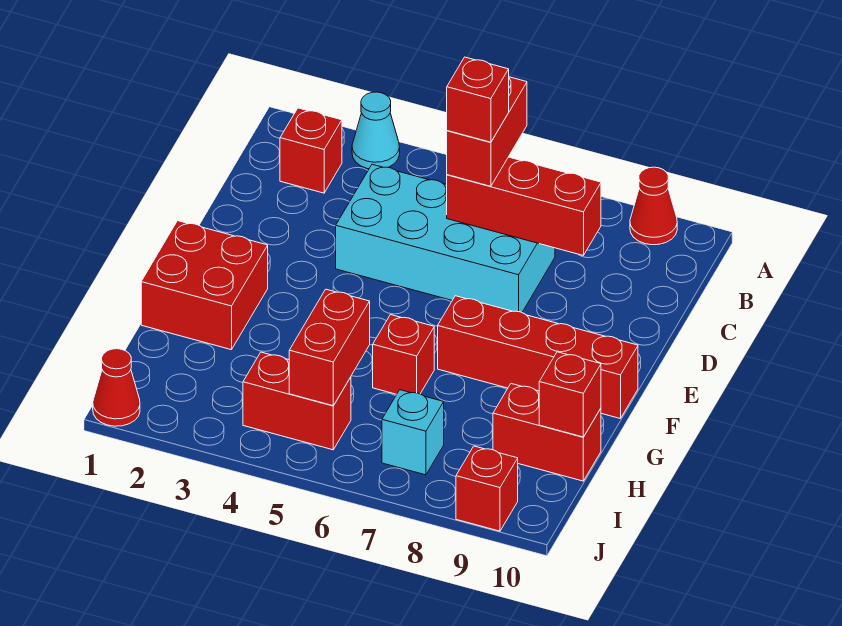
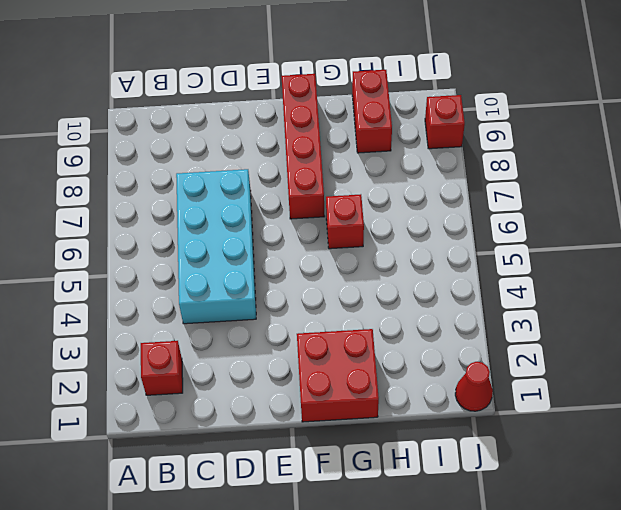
none -> cyan 1x1 cone [352,92,400,169]
none -> red 1x1 cone [630,167,677,245]
none -> red 1x2 brick [243,352,351,450]

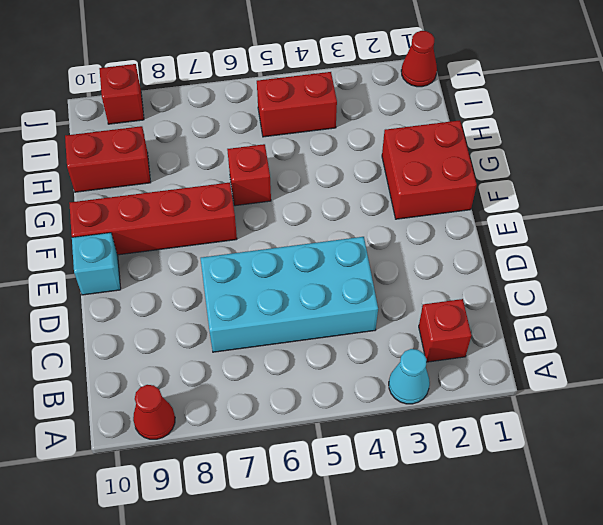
cyan 1x1 brick [72,233,121,295] -> cyan 1x1 brick moved to [382,390,444,475]
none -> red 1x3 brick [447,157,601,255]
none -> red 1x2 brick [289,289,370,406]
none -> red 1x1 brick [539,352,601,437]

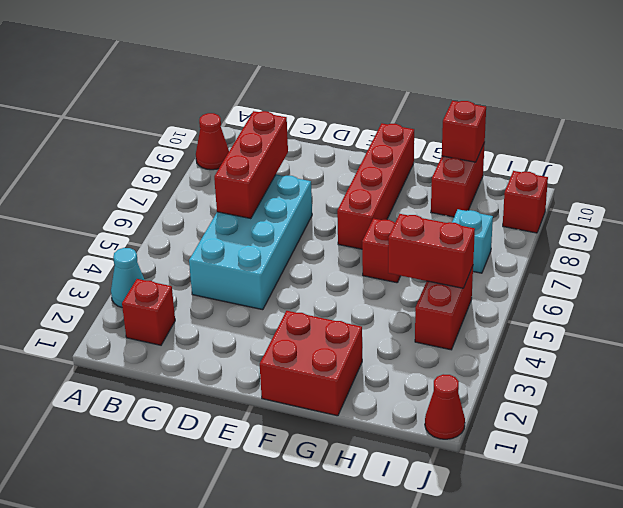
none -> red 1x2 brick [447,77,527,186]
none -> red 1x1 brick [447,57,509,142]

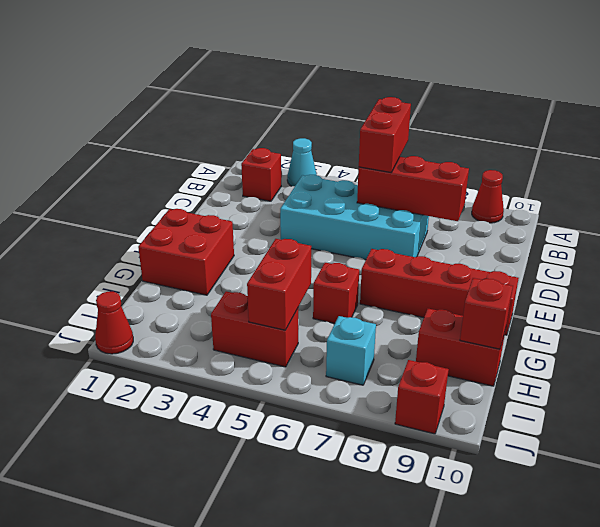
none -> red 1x1 brick [447,57,509,142]

